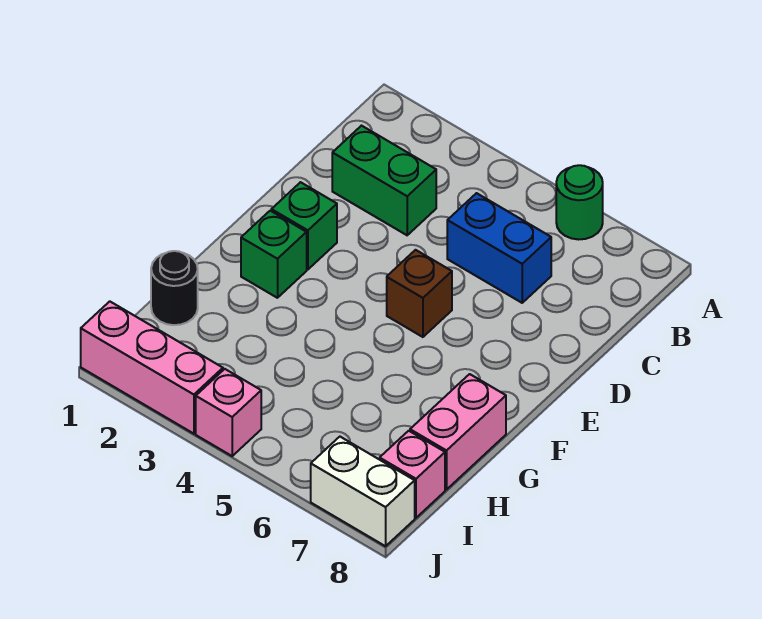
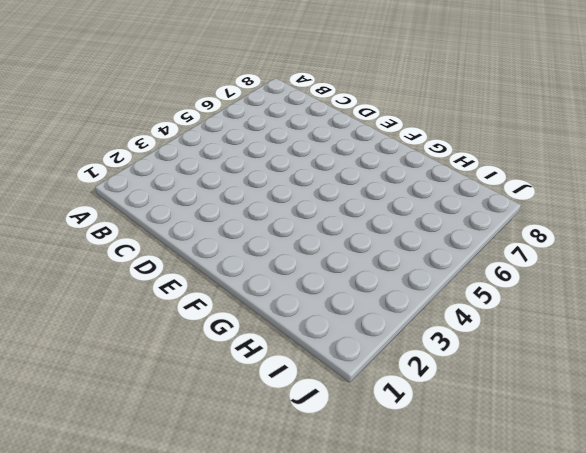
none -> green 1x1 round brick [556,165,603,240]
none -> green 1x2 brick [332,126,436,235]
none -> blue 1x2 brick [447,193,551,303]

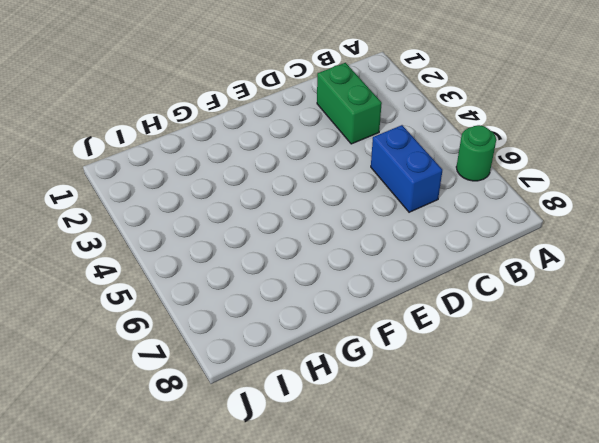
none -> green 1x1 brick [271,182,337,269]
none -> brown 1x1 brick [387,250,452,337]
none -> green 1x1 brick [241,211,307,298]

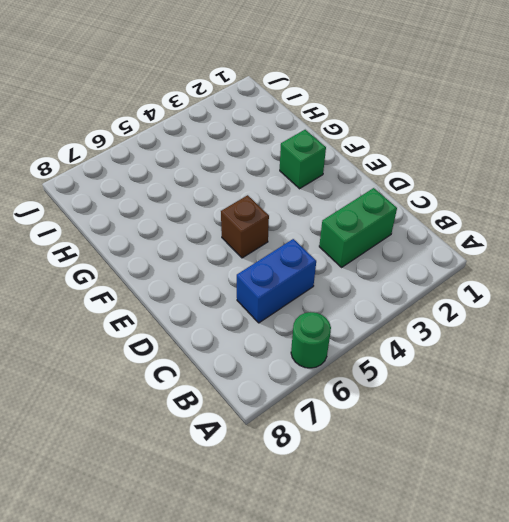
none -> green 1x1 brick [271,182,337,269]
none -> pink 1x2 brick [410,374,506,490]
none -> black 1x1 round brick [151,251,198,325]

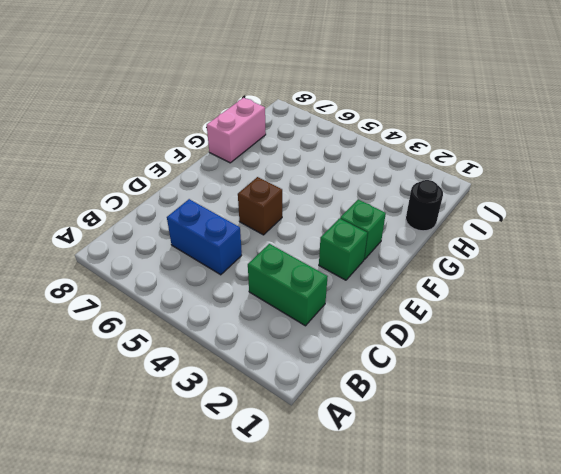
none -> green 1x1 round brick [556,165,603,240]
none -> pink 1x1 brick [380,431,445,518]
none -> pink 1x3 brick [81,301,223,434]

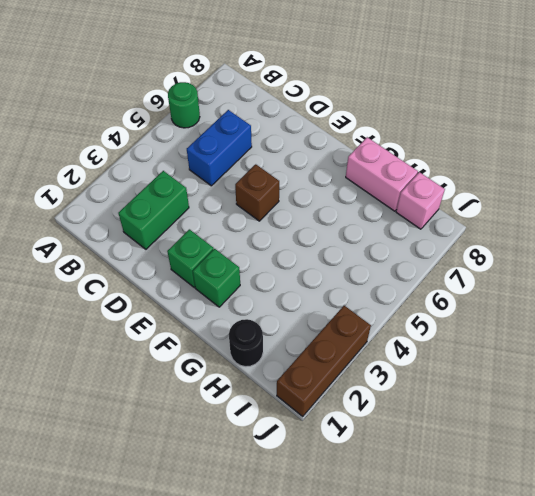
brown 1x3 brick [277,306,371,416] -> pink 1x3 brick [81,301,223,434]
none -> pink 1x1 brick [196,369,261,456]
none -> white 1x2 brick [311,437,415,546]

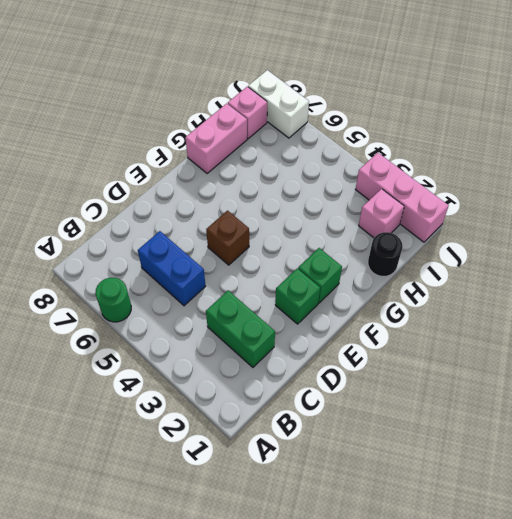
pink 1x1 brick [359,189,404,238] -> pink 1x1 brick moved to [196,369,261,456]

